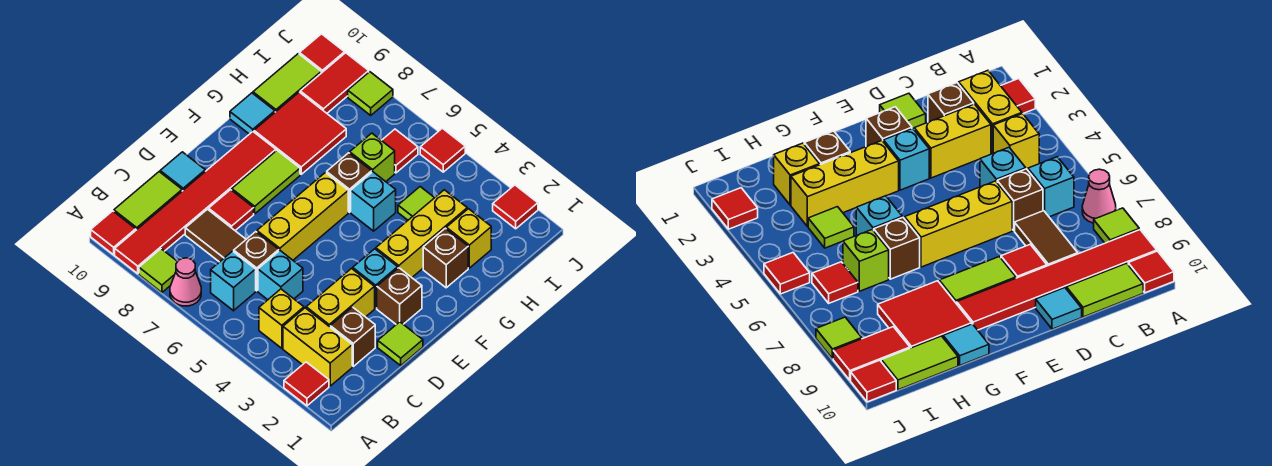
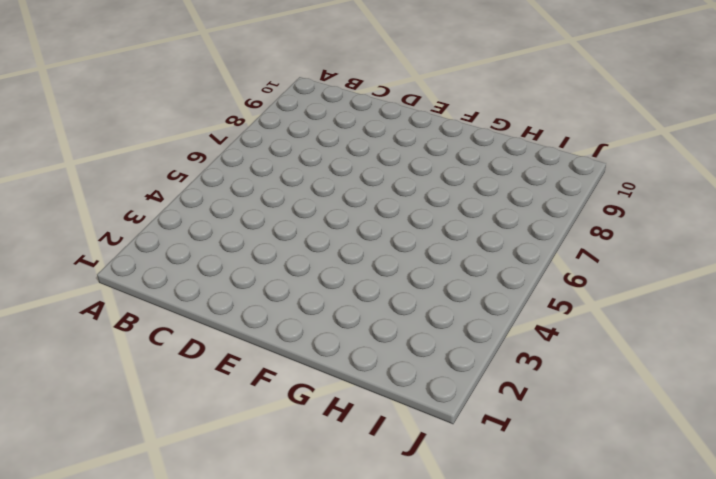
none -> red 1x1 tile [284,362,329,406]
none -> pink 1x1 cone [170,258,201,306]
none -> lime 1x1 tile [139,249,178,292]
none -> red 1x6 tile [115,132,276,274]

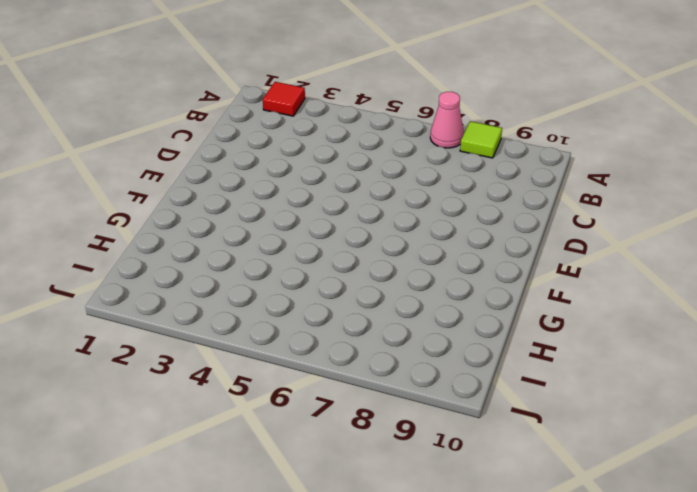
none -> red 1x6 tile [115,132,276,274]
none -> red 1x1 tile [91,211,136,255]
none -> yellow 1x2 brick [283,308,352,386]
none -> yellow 1x1 brick [259,289,304,348]

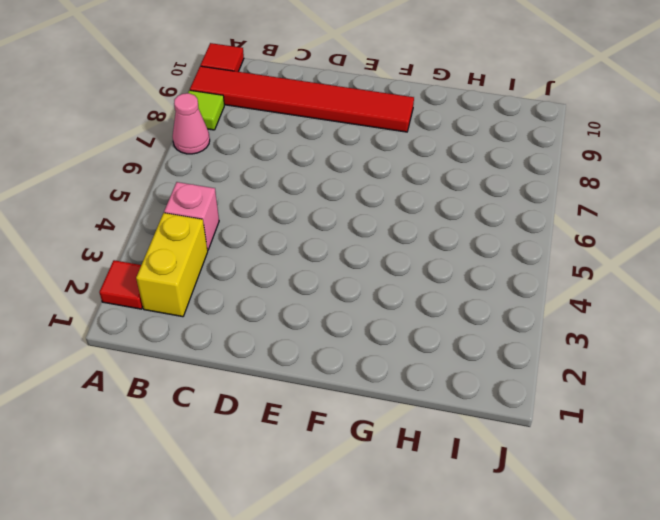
pink 1x1 brick [164,182,219,250] -> yellow 1x1 brick [259,289,304,348]
none -> cyan 1x1 brick [211,251,256,311]
none -> lime 1x2 tile [114,172,182,230]
none -> brown 1x1 brick [330,307,375,366]
none -> yellow 1x2 brick [306,269,375,327]

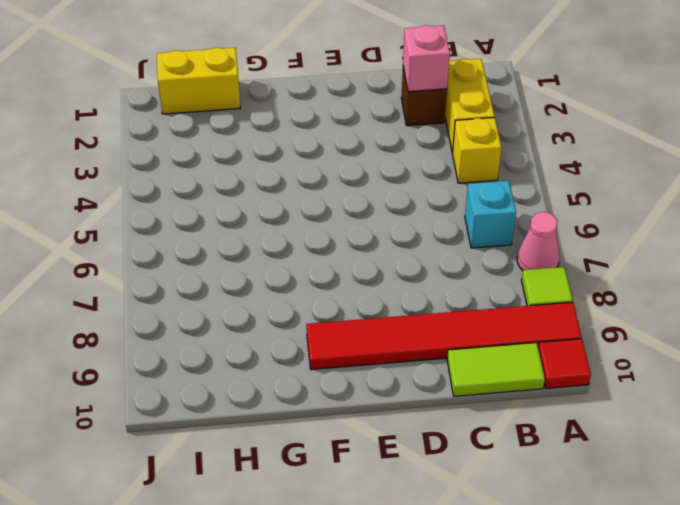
pink 1x1 brick [403,25,450,92] -> none
yellow 1x2 brick [157,48,240,114] -> yellow 1x2 brick moved to [306,269,375,327]
none -> red 1x1 tile [284,362,329,406]
none -> cyan 1x1 brick [258,251,303,300]
none -> brown 1x1 brick [234,232,279,291]
none -> brown 1x2 tile [185,209,246,262]

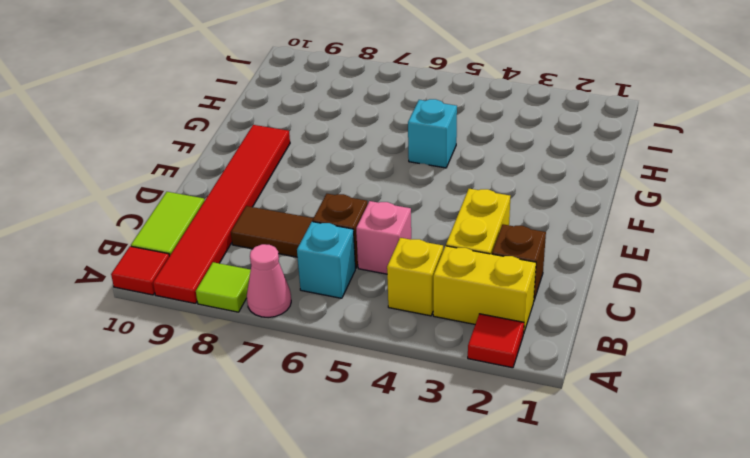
pink 1x1 brick [356,201,411,274] -> cyan 1x1 brick [258,251,303,300]
none -> lime 1x1 tile [378,322,423,366]
none -> yellow 1x3 brick [257,173,348,260]
none -> red 1x1 tile [209,190,254,230]
none -> cyan 1x1 tile [160,152,205,191]

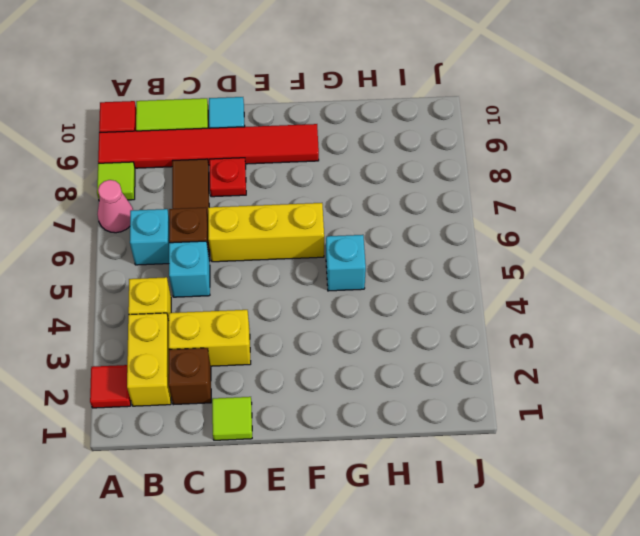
red 1x1 plate [210,158,246,197] -> red 1x1 tile [209,190,254,230]
none -> brown 1x1 brick [377,268,422,325]
none -> cyan 1x1 brick [353,249,398,308]
none -> lime 1x2 tile [232,151,300,214]
none -> yellow 1x3 brick [376,190,467,277]

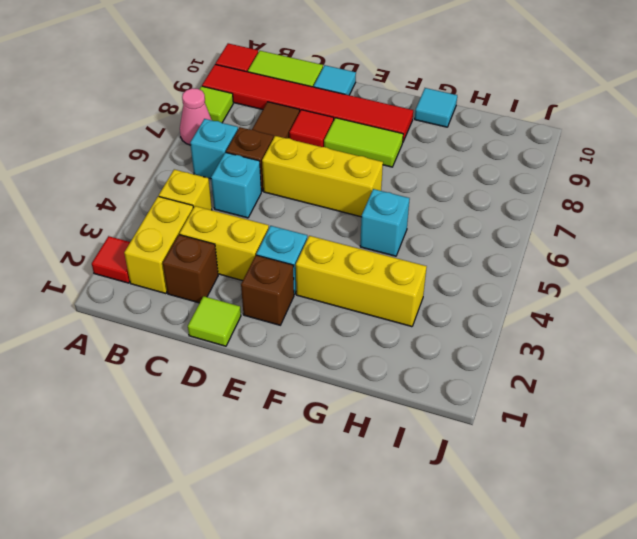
none -> brown 1x1 brick [423,228,468,288]
none -> brown 1x1 brick [327,153,372,212]
none -> red 2x2 tile [254,92,346,174]
none -> yellow 1x1 brick [446,209,491,268]

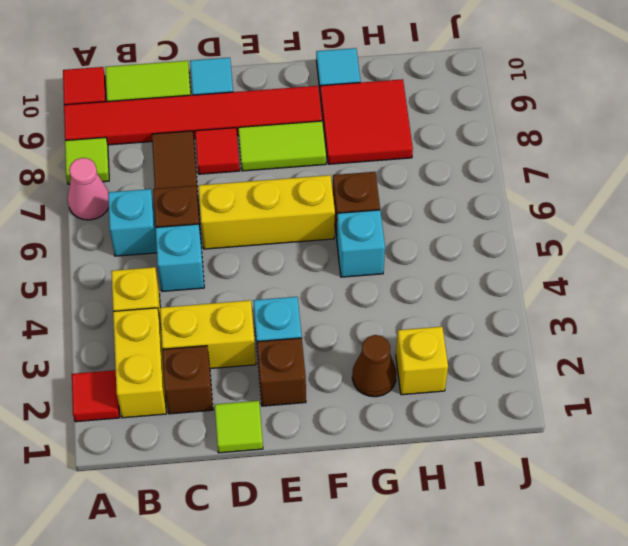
brown 1x1 cone [352,335,396,397] -> brown 1x1 brick [423,228,468,288]
none -> yellow 1x3 brick [376,190,467,277]
none -> lime 1x1 tile [398,187,434,220]
none -> lime 1x1 brick [350,133,395,182]
none -> lime 1x2 tile [253,54,321,112]

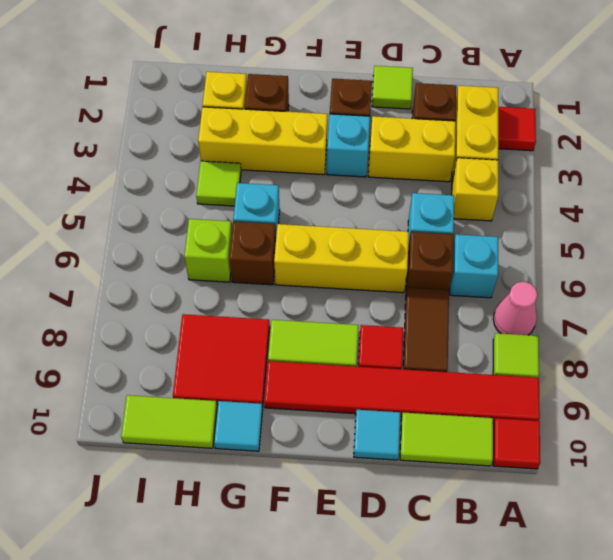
none -> red 1x1 tile [381,129,418,173]
none -> red 1x2 tile [300,53,369,113]
none -> red 1x1 tile [493,185,538,229]
none -> red 1x1 tile [420,128,465,172]

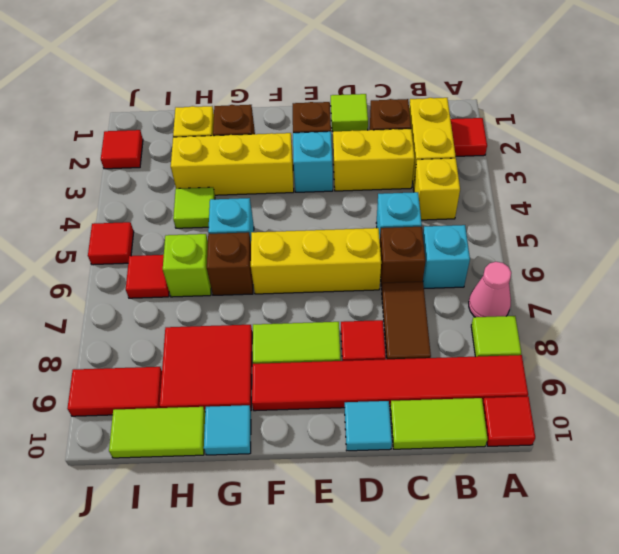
none -> lime 1x1 tile [348,72,393,115]
none -> red 1x1 tile [299,34,345,73]

